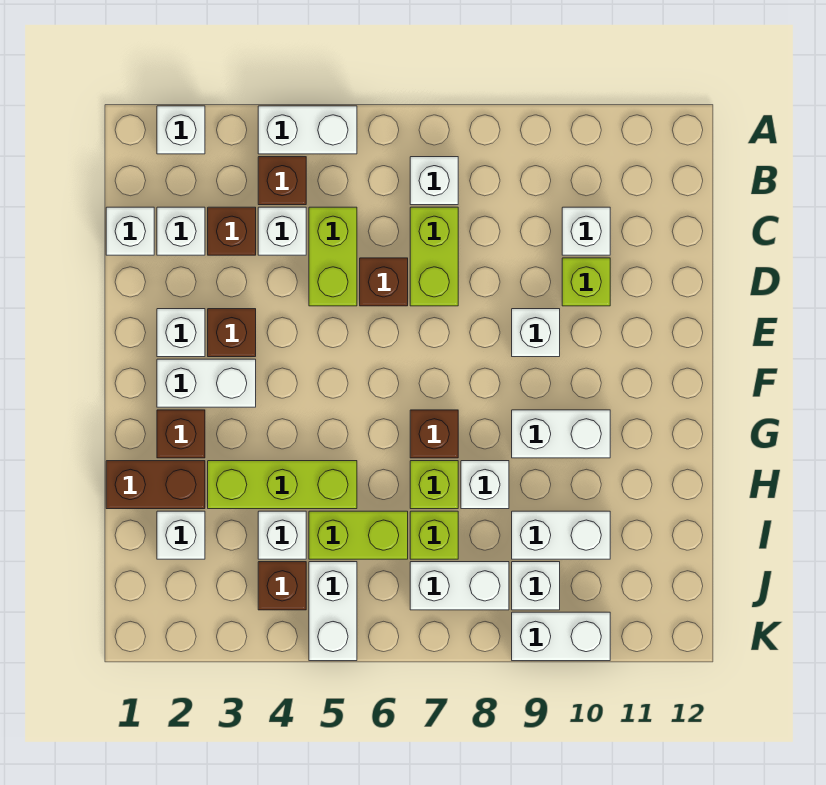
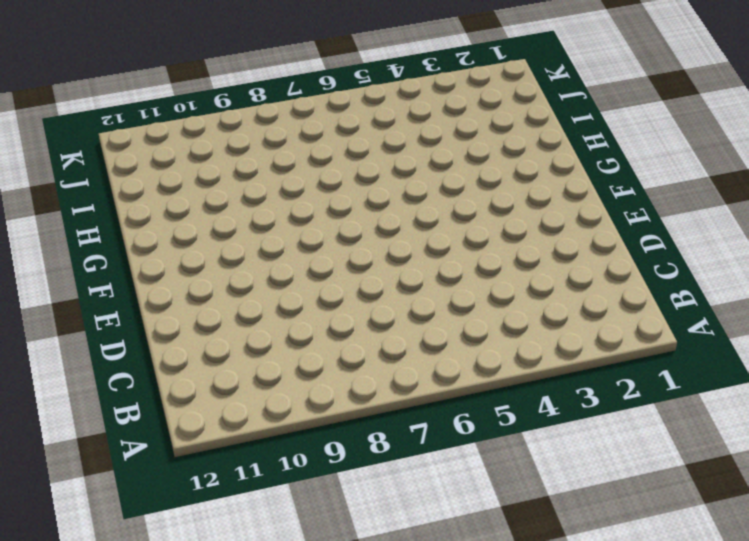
none -> white 1x1 brick [157,106,205,154]
none -> white 1x2 brick [258,106,357,154]
none -> brown 1x1 brick [258,157,306,205]
none -> white 1x1 brick [410,157,458,205]

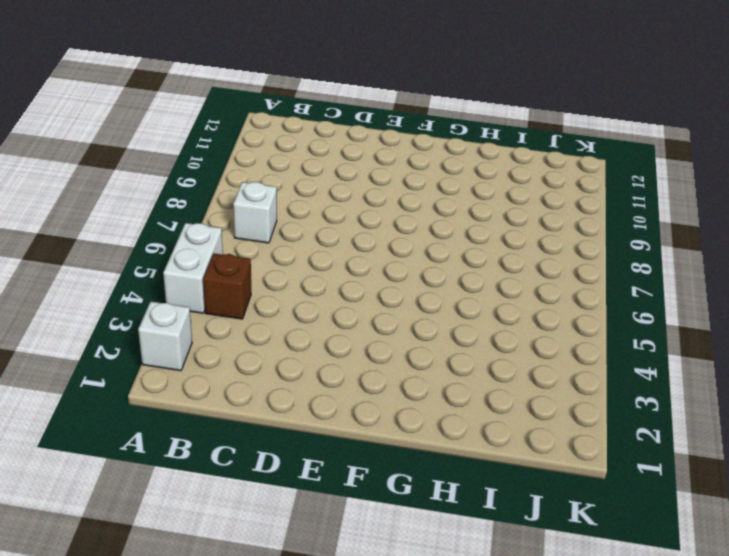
none -> white 1x1 brick [106,207,154,255]
none -> white 1x1 brick [157,207,205,255]
none -> brown 1x1 brick [208,207,256,255]
none -> white 1x1 brick [258,207,306,255]

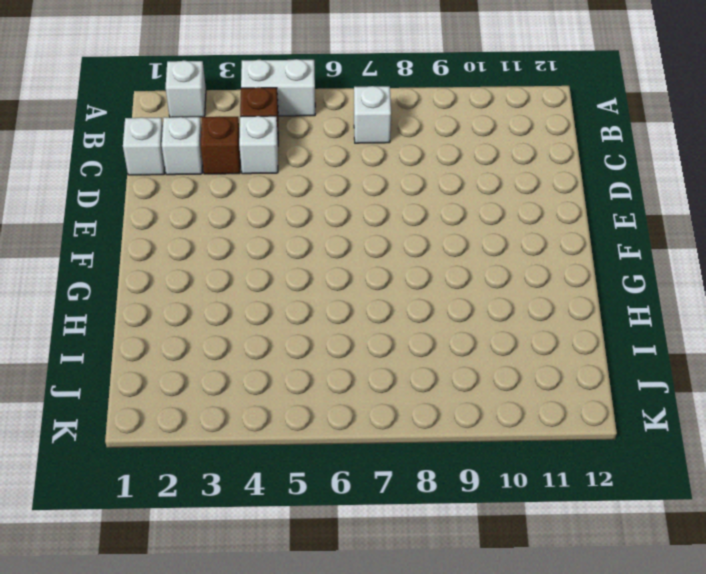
none -> lime 1x2 brick [309,207,357,306]
none -> lime 1x2 brick [410,207,458,306]
none -> white 1x1 brick [562,207,610,255]
none -> brown 1x1 brick [360,258,408,306]

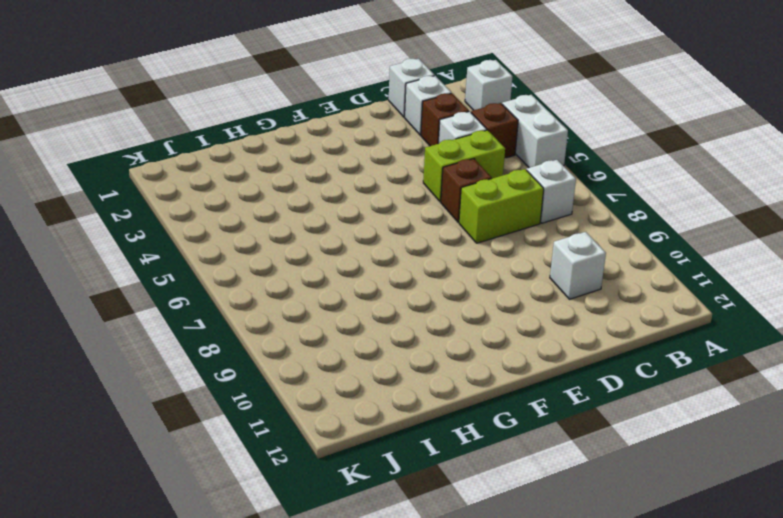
none -> lime 1x1 brick [562,258,610,306]
none -> white 1x1 brick [157,309,205,357]
none -> brown 1x1 brick [208,309,256,357]
none -> white 1x1 brick [512,309,560,357]

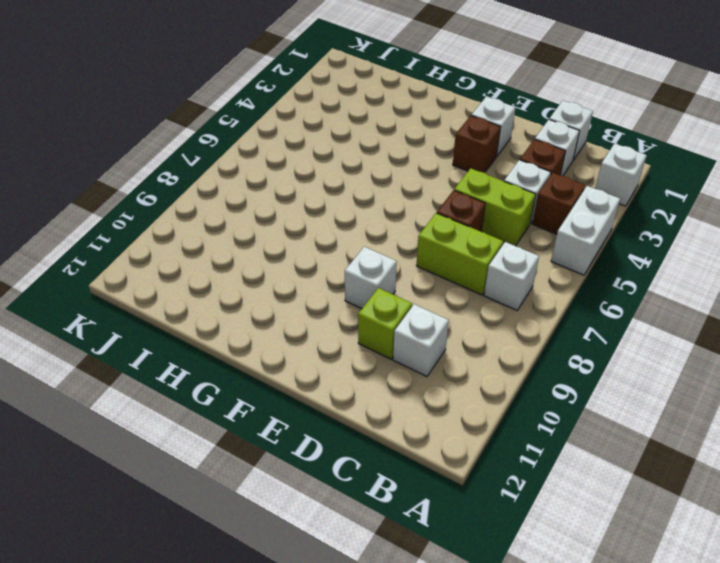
none -> white 1x2 brick [157,359,256,407]
none -> brown 1x1 brick [157,410,205,458]
none -> brown 1x1 brick [410,410,458,458]
none -> white 1x2 brick [512,410,610,458]

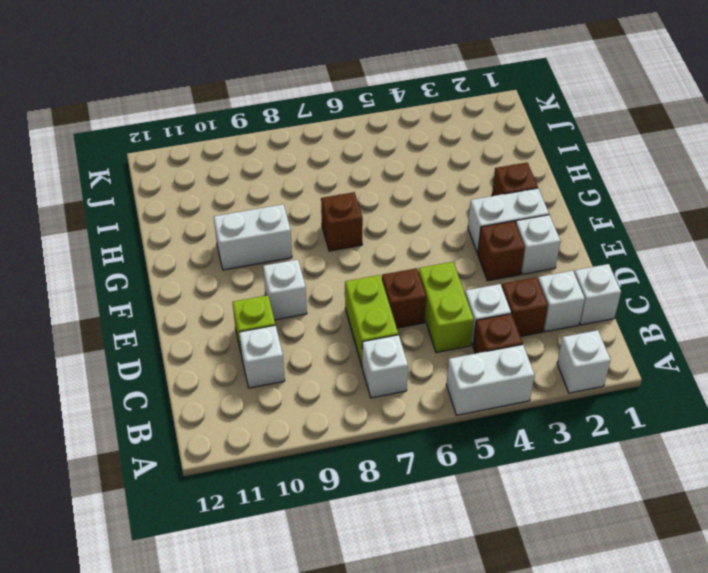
none -> brown 1x2 brick [106,461,205,509]
none -> lime 1x3 brick [208,461,357,509]
none -> lime 1x1 brick [410,461,458,509]
none -> white 1x1 brick [461,461,509,509]

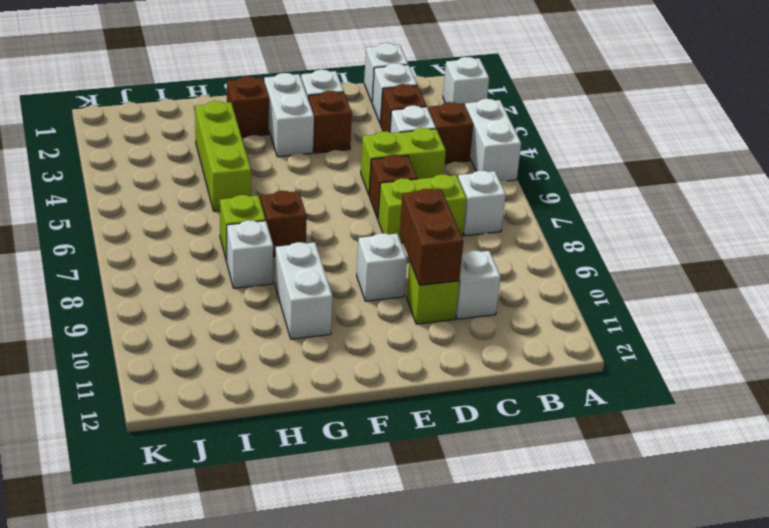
brown 1x2 brick [400,189,463,285] -> brown 1x2 brick moved to [106,461,205,509]
none -> white 1x1 brick [157,511,205,559]
none -> white 1x1 brick [258,511,306,559]
none -> lime 1x2 brick [309,511,408,559]
none -> lime 1x1 brick [410,511,458,559]

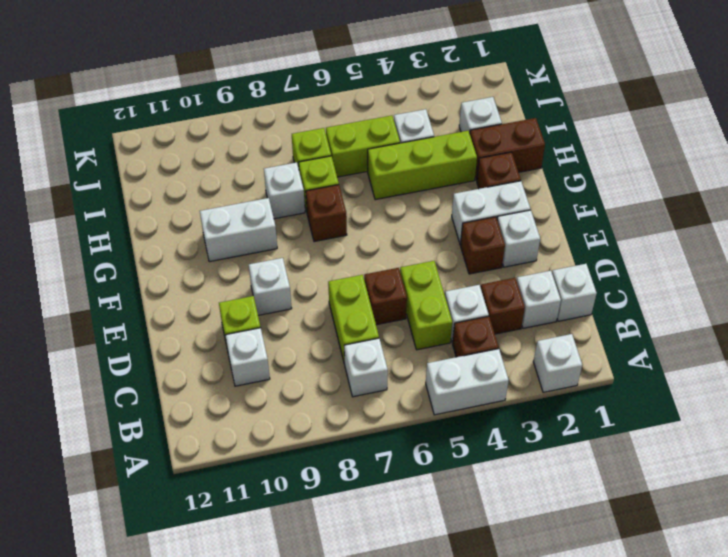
none -> white 1x2 brick [512,511,610,559]
none -> brown 1x1 brick [258,562,306,610]
none -> white 1x2 brick [309,562,357,661]
none -> white 1x2 brick [410,562,509,610]

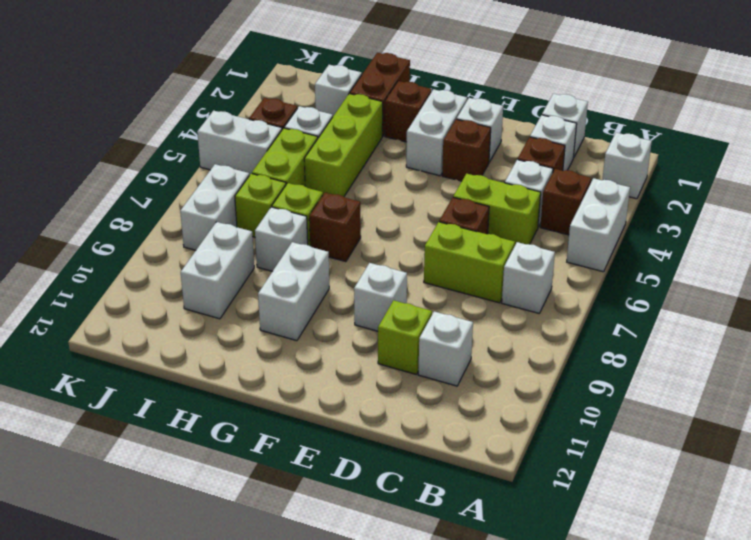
none -> white 1x1 brick [512,562,560,610]
none -> white 1x2 brick [512,612,610,661]

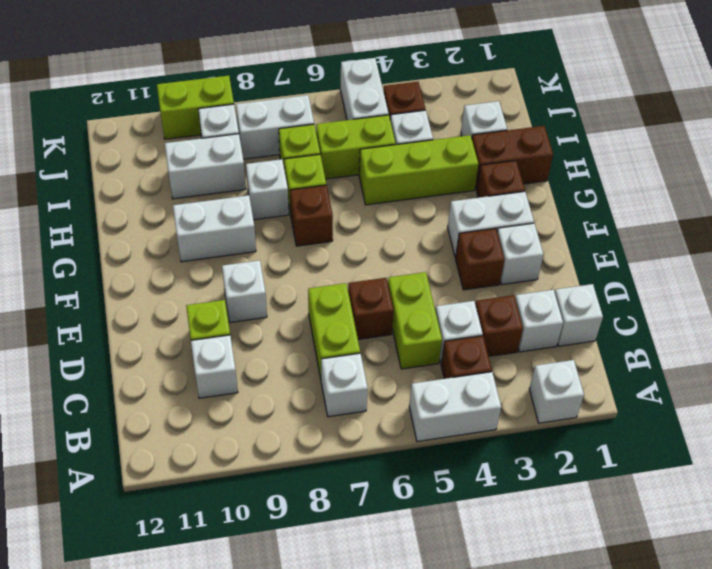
lime 1x2 brick [157,76,234,139] -> white 1x2 brick [512,612,610,661]

